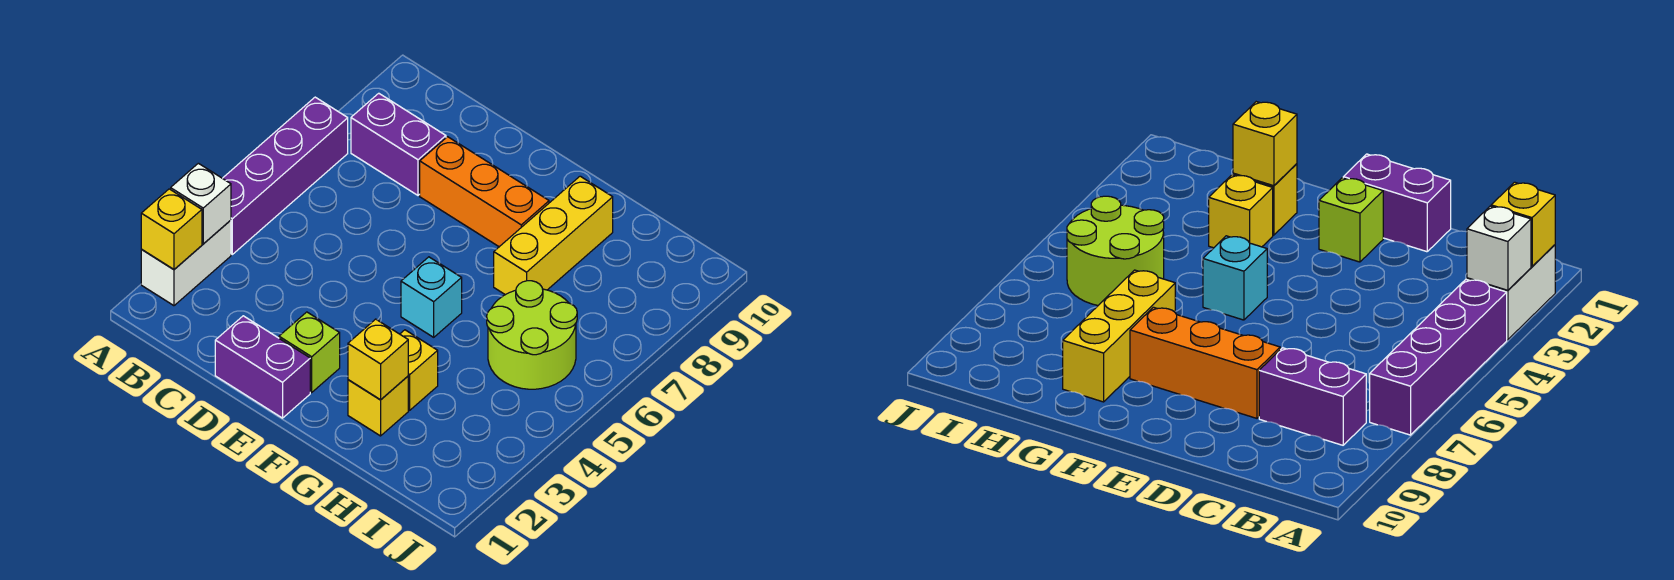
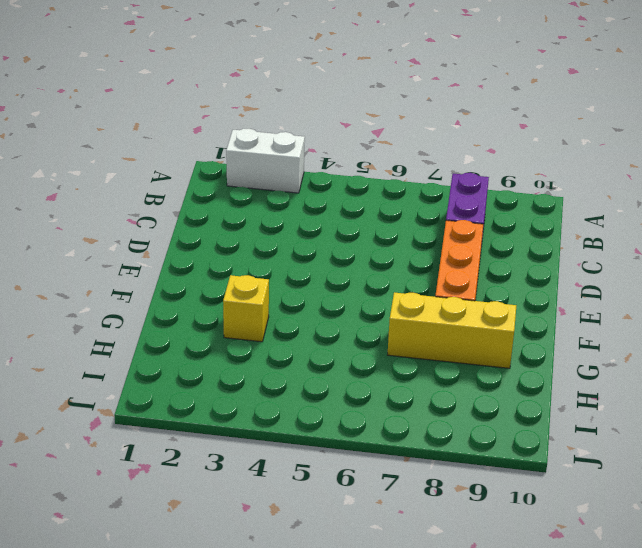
none -> purple 1x4 brick [223,97,348,254]
none -> purple 1x2 brick [215,316,310,418]
none -> lime 1x1 brick [279,312,340,392]

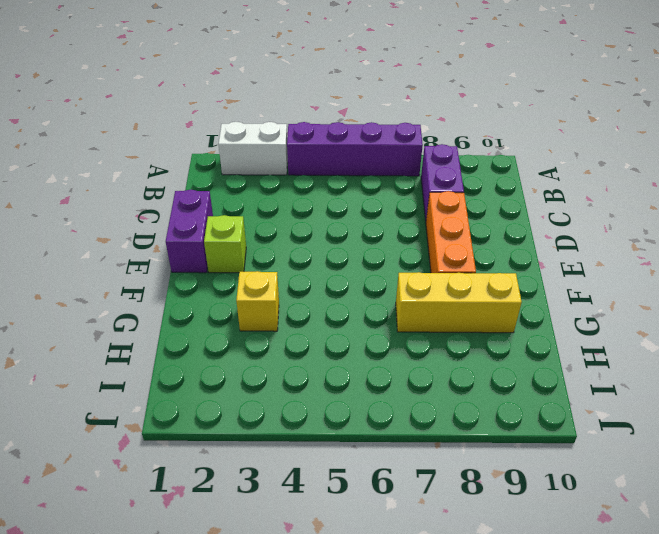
none -> cyan 1x1 brick [401,257,462,337]
none -> yellow 1x1 brick [348,376,408,436]
none -> lime 2x2 round brick [487,281,577,389]

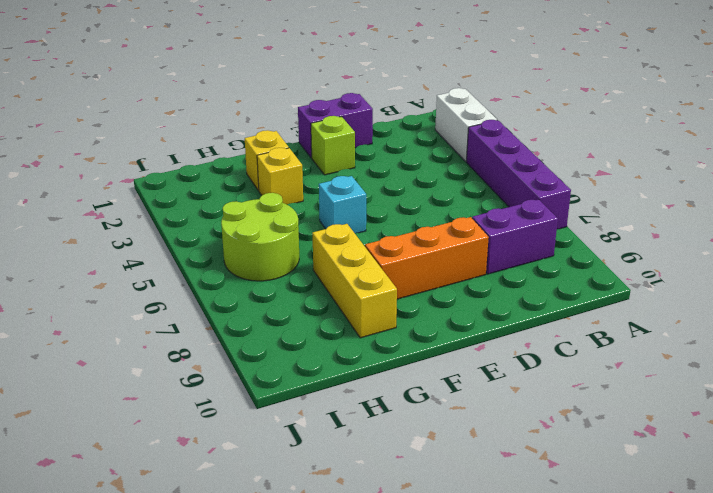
none -> yellow 1x1 brick [141,189,202,269]
none -> white 1x1 brick [171,163,231,244]
none -> yellow 1x1 brick [348,319,408,400]

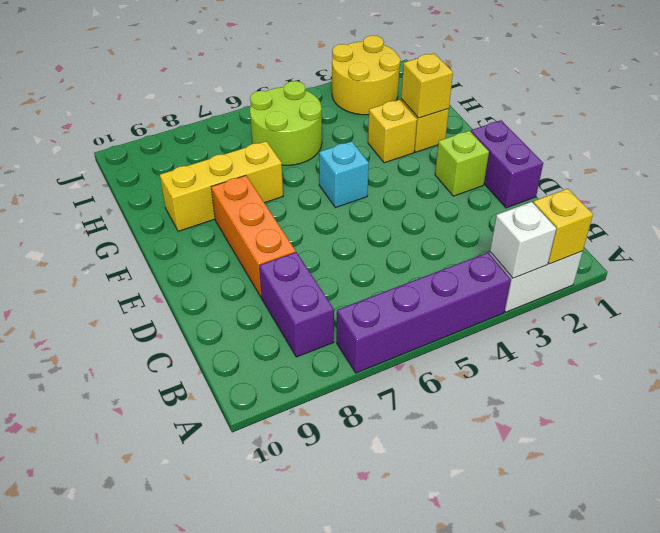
yellow 2x2 round brick [332,35,400,115] -> none

